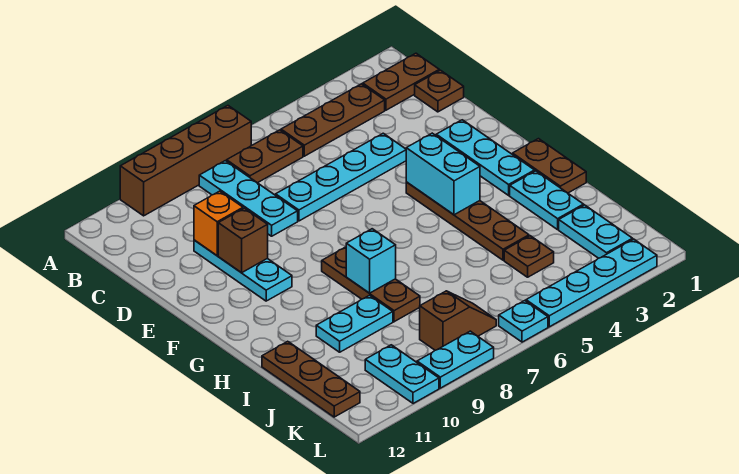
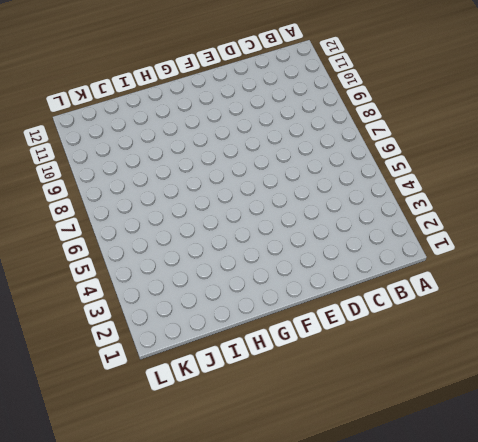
none -> brown 1x4 brick [120,106,251,216]
none -> brown 1x2 plate [363,53,439,110]
none -> brown 1x3 plate [281,84,385,156]

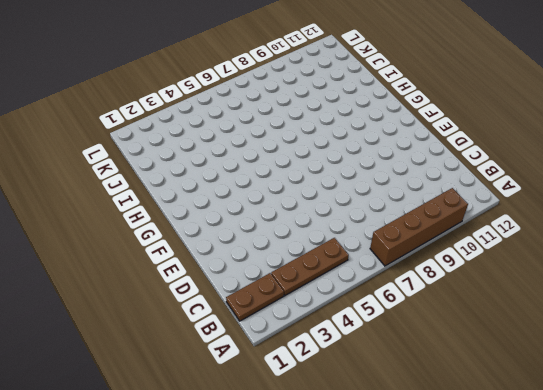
none -> brown 1x2 plate [227,130,303,183]
none -> cyan 1x3 plate [199,161,298,236]
none -> brown 1x1 plate [415,70,464,112]

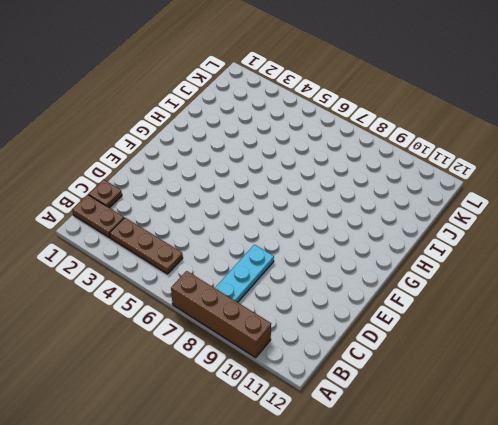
none -> brown 1x2 plate [227,130,303,183]
none -> cyan 1x4 plate [276,133,406,221]
none -> cyan 1x3 plate [194,240,292,301]

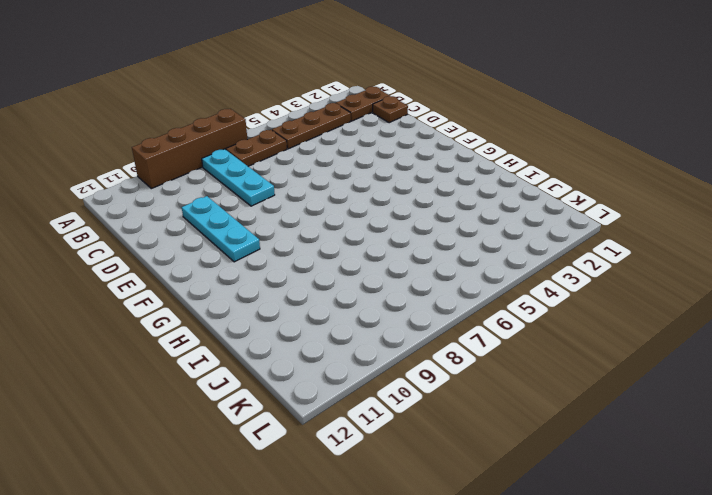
none -> cyan 1x4 plate [276,133,406,221]
none -> cyan 1x3 plate [436,120,535,195]
none -> brown 1x4 plate [406,182,529,260]

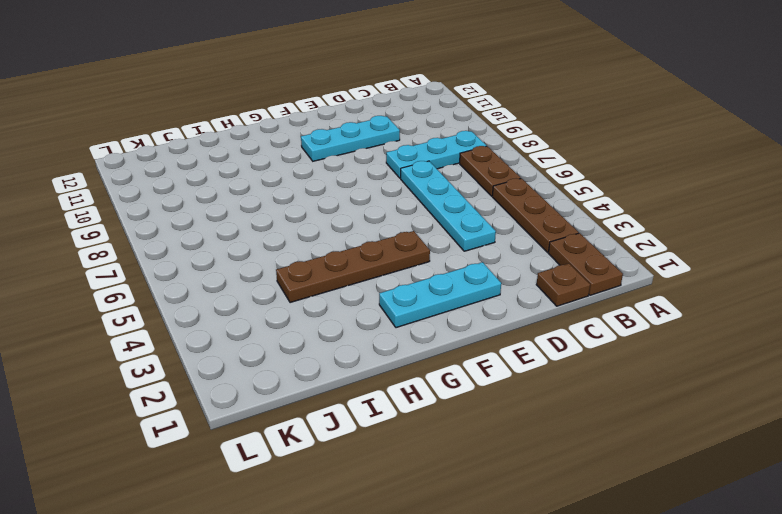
none -> brown 1x4 brick [120,106,251,216]
none -> brown 1x2 plate [513,139,586,193]
none -> brown 1x3 plate [322,247,420,322]

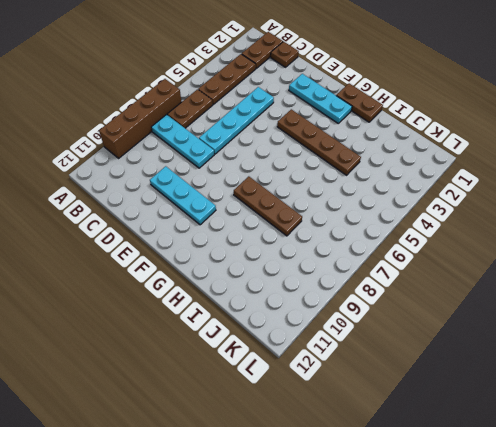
none -> cyan 1x2 plate [510,171,584,230]
none -> cyan 1x2 plate [316,295,393,352]
none -> brown 1x3 plate [262,341,360,417]

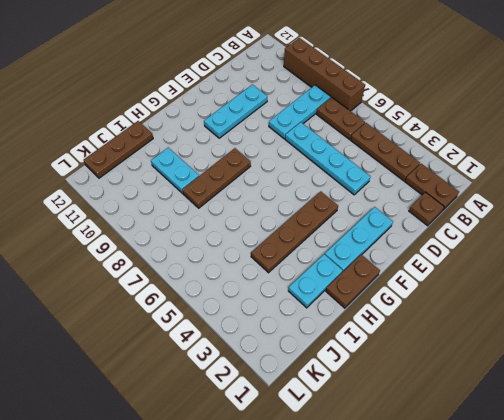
none -> cyan 1x2 plate [559,205,633,258]
none -> brown 1x1 plate [504,236,554,277]
none -> brown 1x2 slope [420,291,496,350]

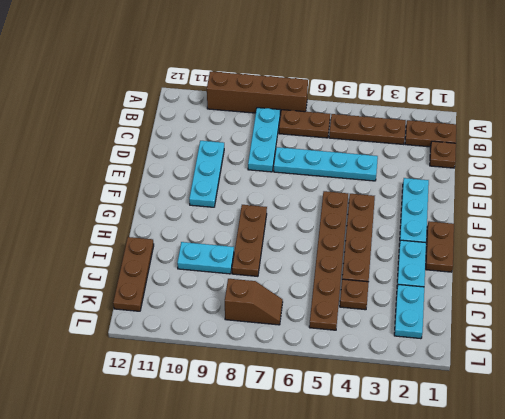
brown 1x6 plate [309,191,348,330] -> none
none -> cyan 1x2 plate [365,345,439,404]
none -> cyan 1x4 plate [526,239,657,327]
none -> cyan 1x1 plate [499,301,548,342]

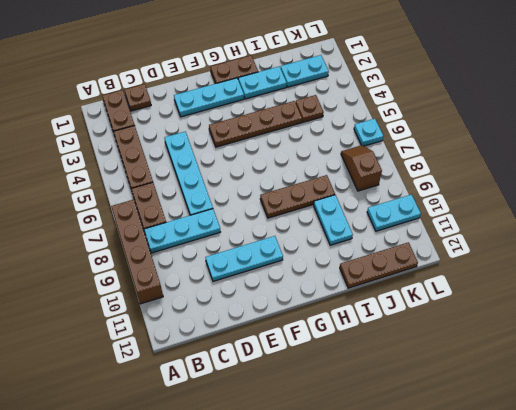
none -> cyan 1x4 plate [526,239,657,327]
none -> cyan 1x2 plate [417,331,494,388]
none -> orange 1x1 brick [194,191,243,255]

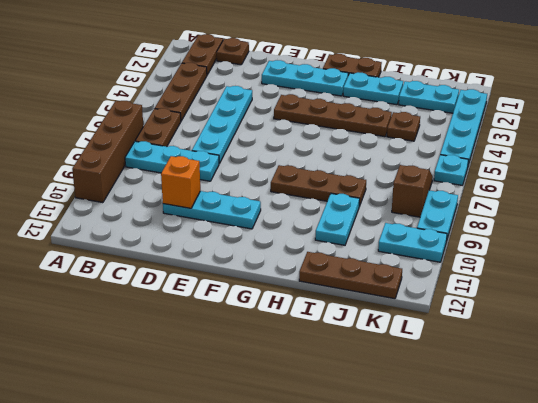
none -> brown 1x1 brick [218,208,268,273]
none -> cyan 1x2 brick [406,133,480,215]
none -> cyan 1x1 brick [346,229,396,293]

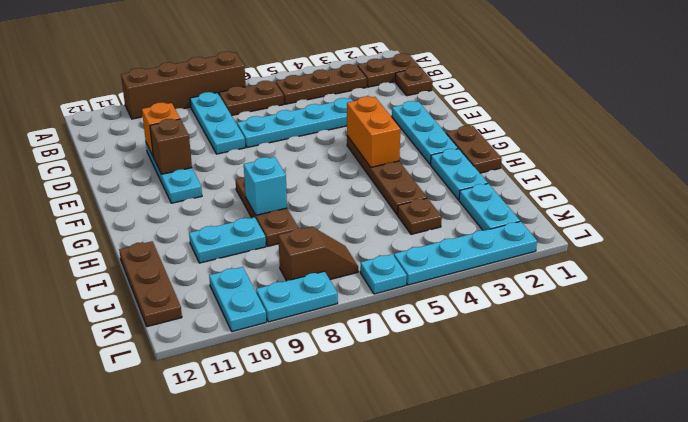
orange 1x2 brick [347,96,401,167] -> cyan 1x2 brick [406,133,480,215]

